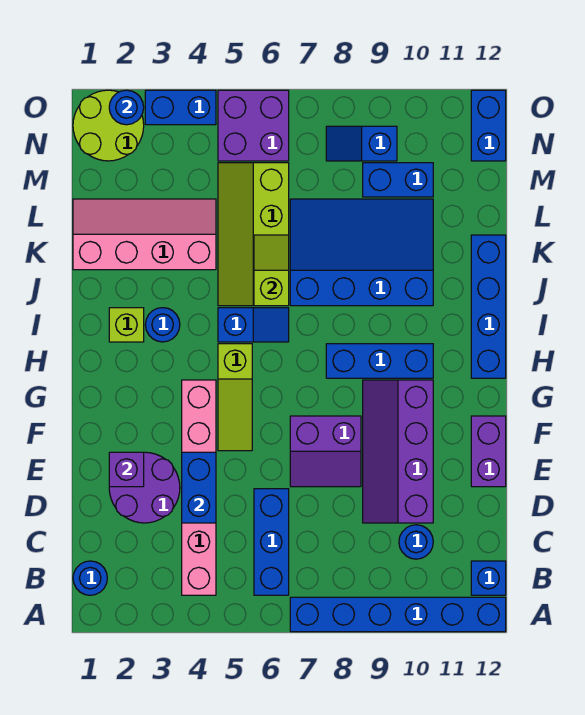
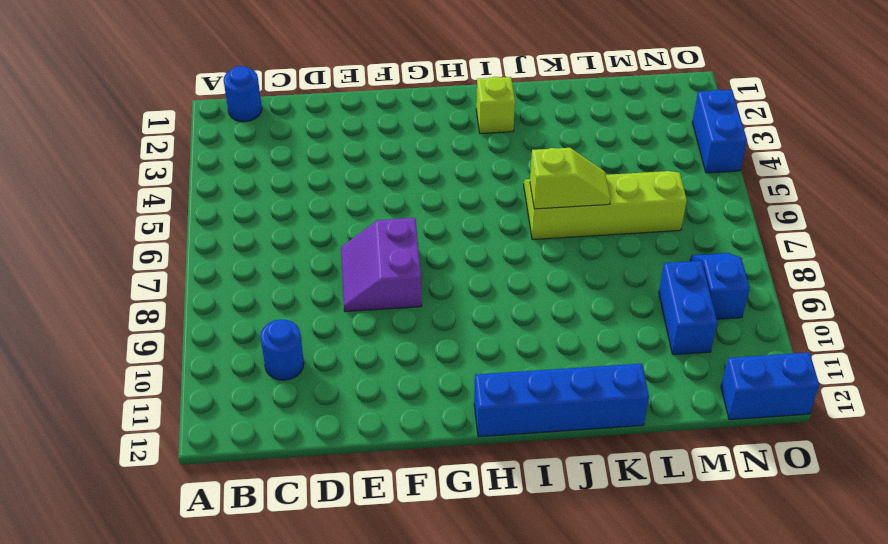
none -> blue 1x6 brick [290,597,506,632]
none -> pink 1x6 brick [182,380,216,595]
none -> blue 1x3 brick [254,489,289,595]

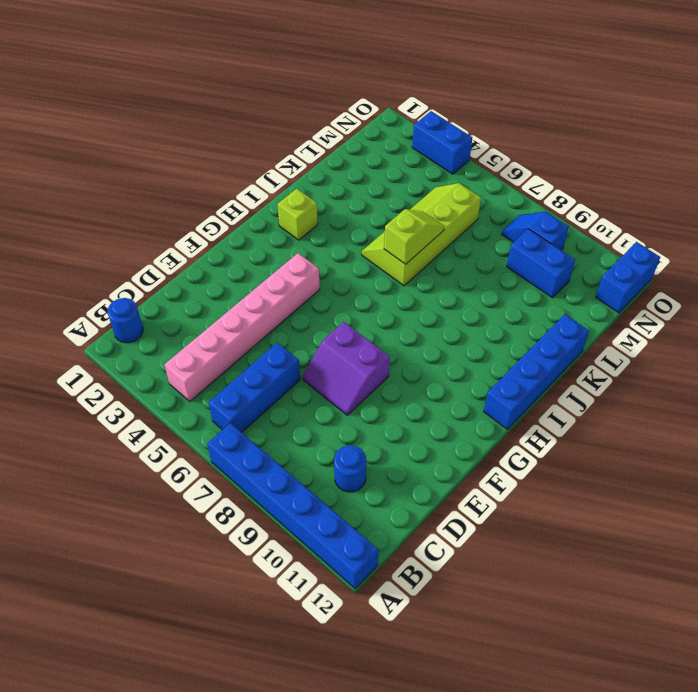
none -> blue 1x1 brick [471,561,506,595]
none -> purple 2x2 round brick [109,452,180,523]
none -> purple 2x4 slope [363,380,433,523]

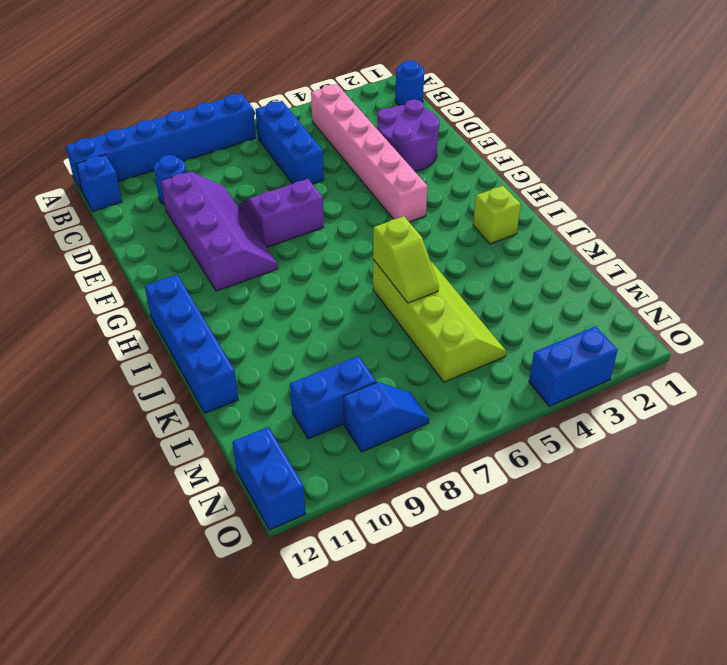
none -> purple 1x2 brick [471,416,506,487]
none -> lime 1x3 slope [218,344,252,451]
none -> blue 1x3 brick [326,344,433,378]

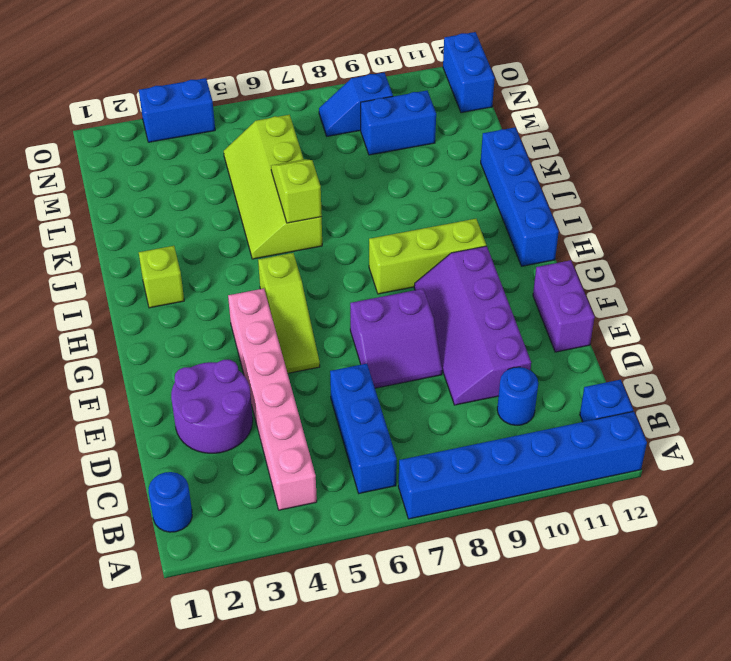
lime 1x3 brick [369,219,486,294] -> blue 1x3 brick [326,344,433,378]
none -> blue 1x1 round brick [145,308,180,342]
none -> blue 1x2 slope [218,308,289,342]
none -> blue 3x4 slope [290,199,433,306]

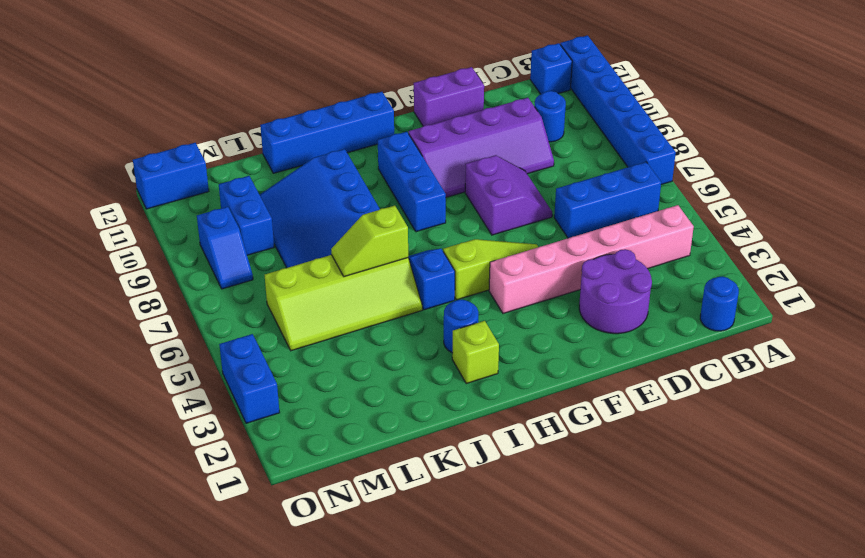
none -> pink 2x4 slope [73,199,216,270]
none -> lime 2x2 round brick [73,90,144,161]
none -> purple 2x2 brick [218,90,289,161]

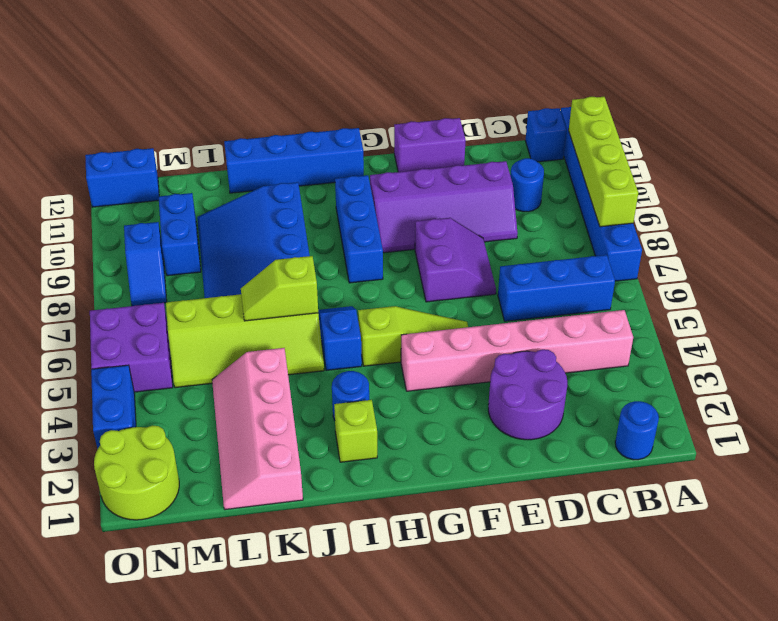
lime 1x4 brick [569,97,638,227] -> none
none -> blue 1x2 brick [182,452,216,523]
none -> purple 1x1 brick [109,452,144,487]
none -> blue 1x1 round brick [109,90,144,125]

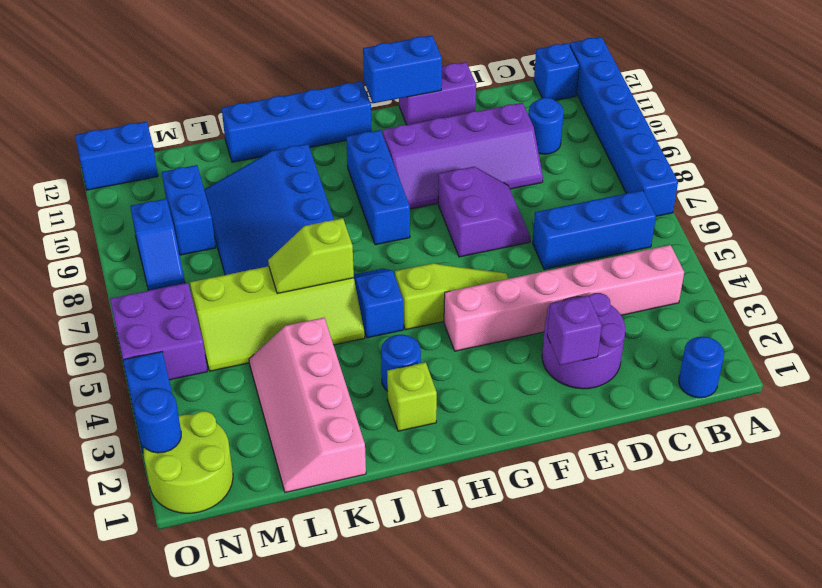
blue 1x2 brick [363,35,442,103] -> blue 1x2 brick moved to [182,452,216,523]

